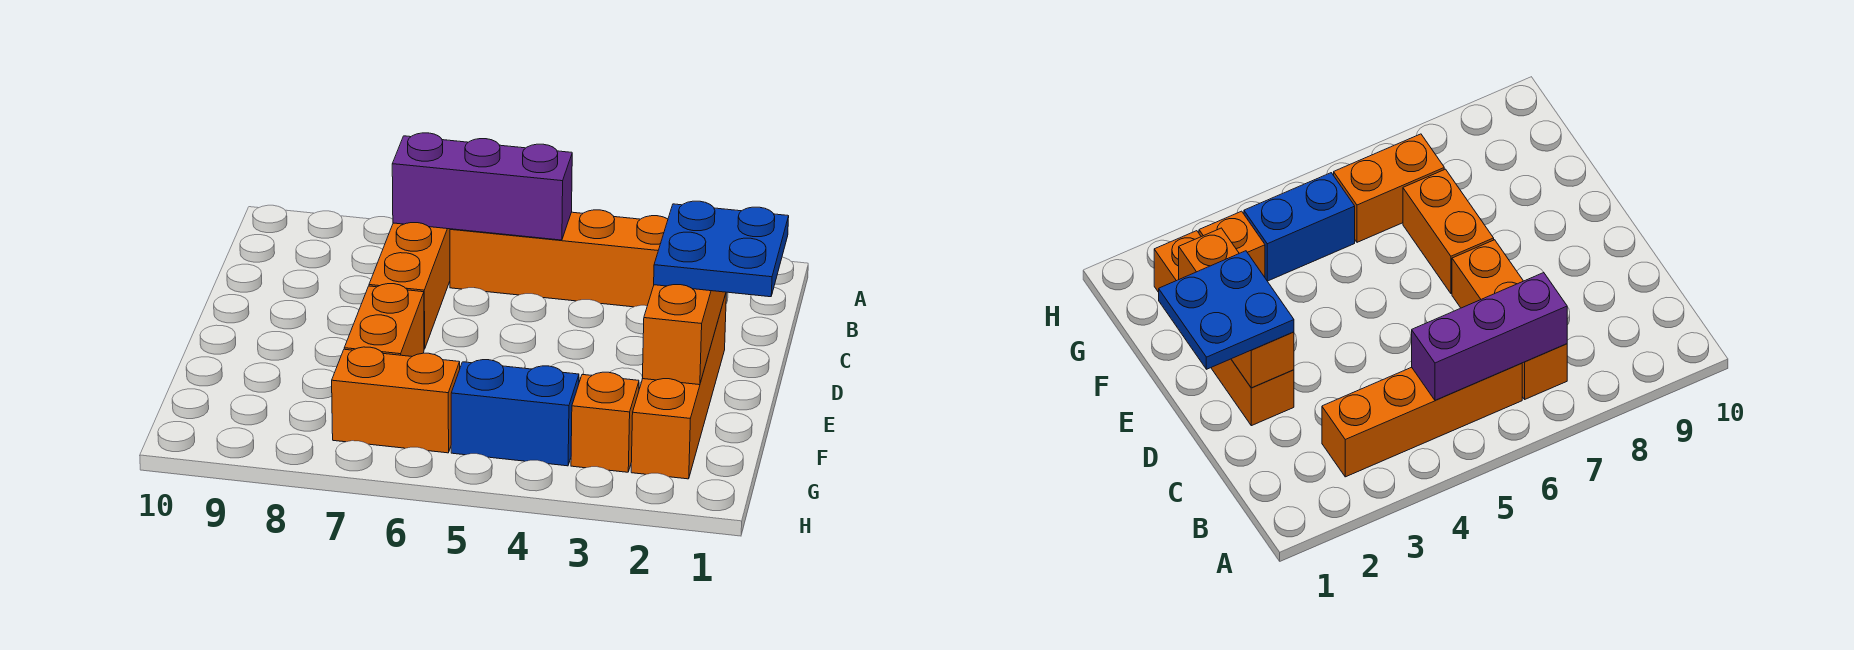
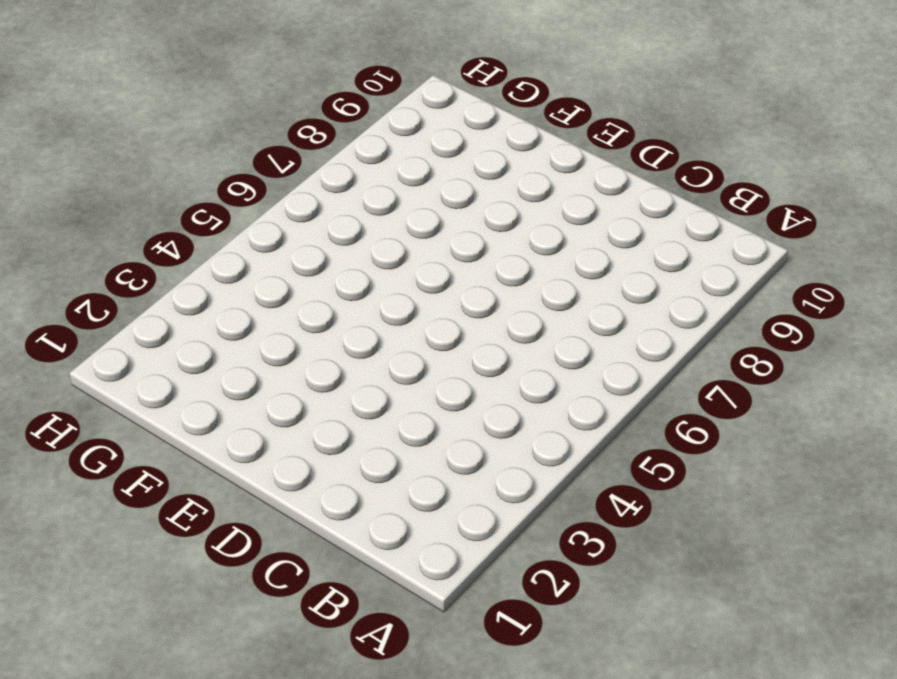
none -> orange 1x4 brick [450,210,668,307]
none -> orange 1x3 brick [369,223,450,349]

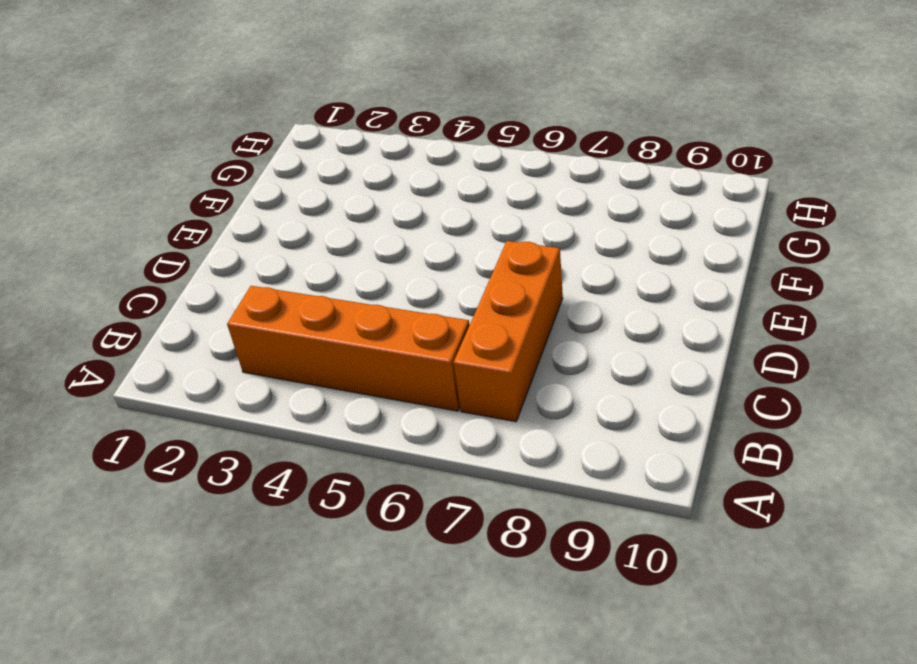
none -> orange 1x4 brick [631,294,726,479]
none -> orange 1x2 brick [344,284,424,356]

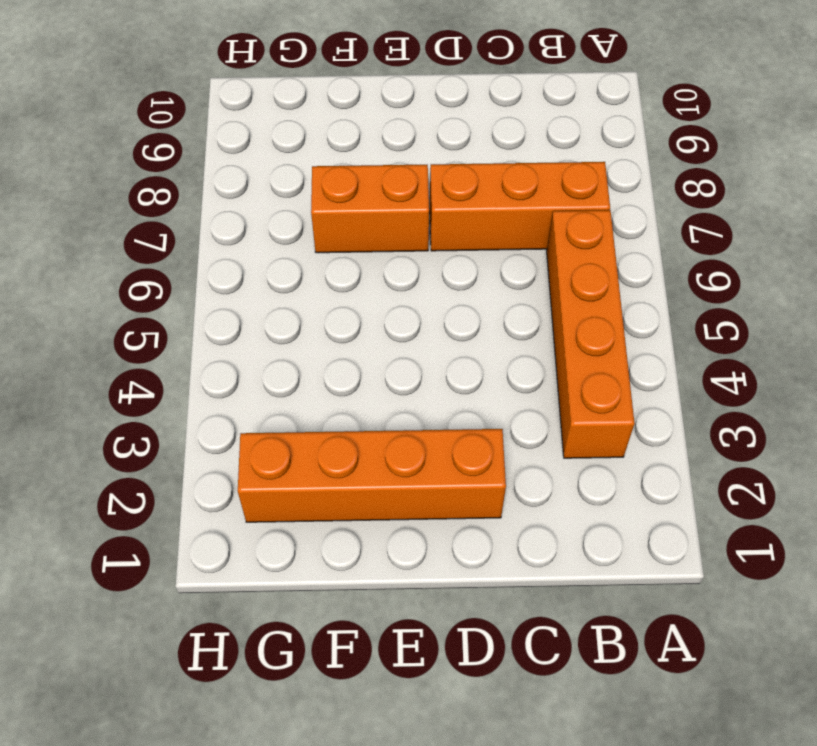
none -> orange 1x1 brick [571,372,639,472]
none -> blue 1x2 brick [451,360,579,466]

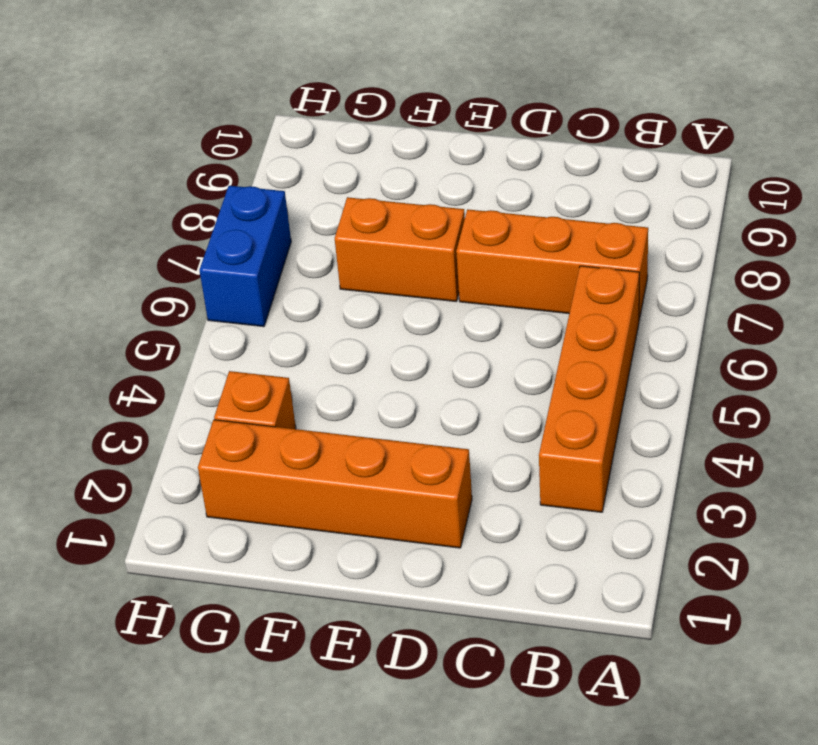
blue 1x2 brick [199,186,291,327] -> blue 1x2 brick moved to [451,360,579,466]
none -> orange 1x2 brick [332,347,460,453]
none -> purple 1x3 brick [392,133,572,240]

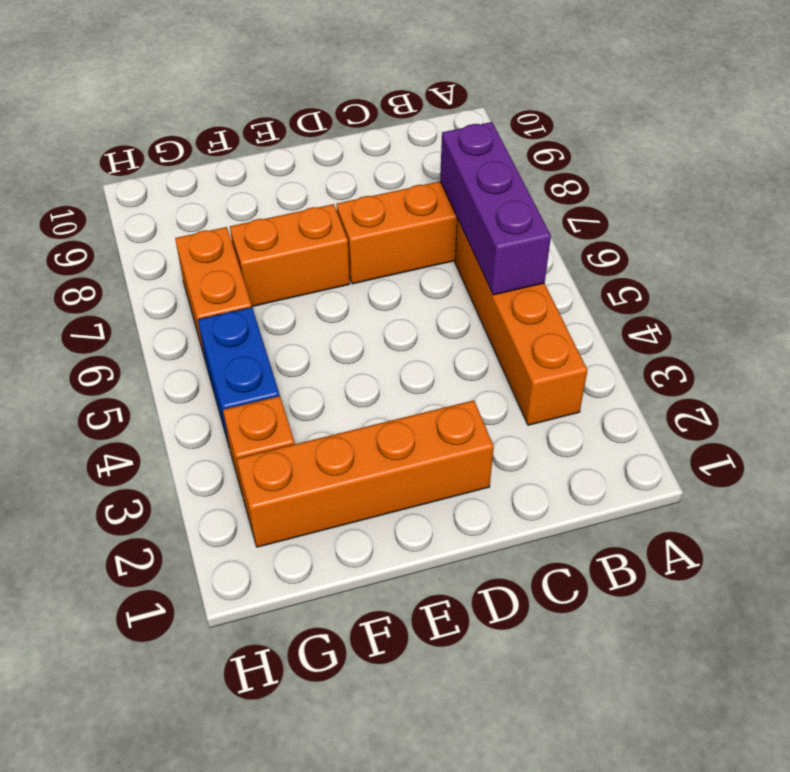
none -> orange 1x3 brick [642,285,726,385]
none -> blue 2x2 plate [654,201,789,297]

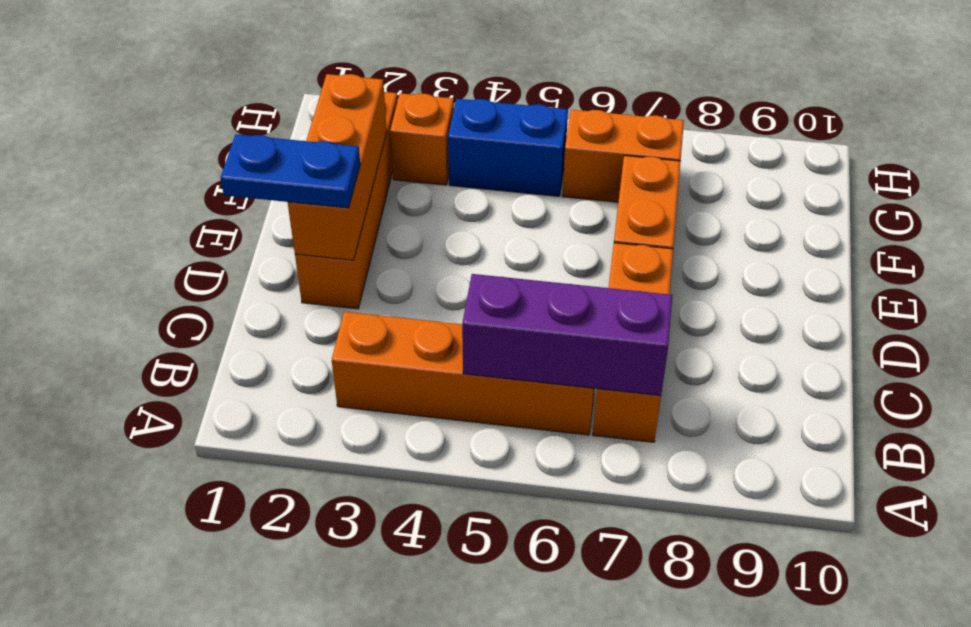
blue 1x2 plate [221,134,360,208] -> blue 2x2 plate [654,201,789,297]

